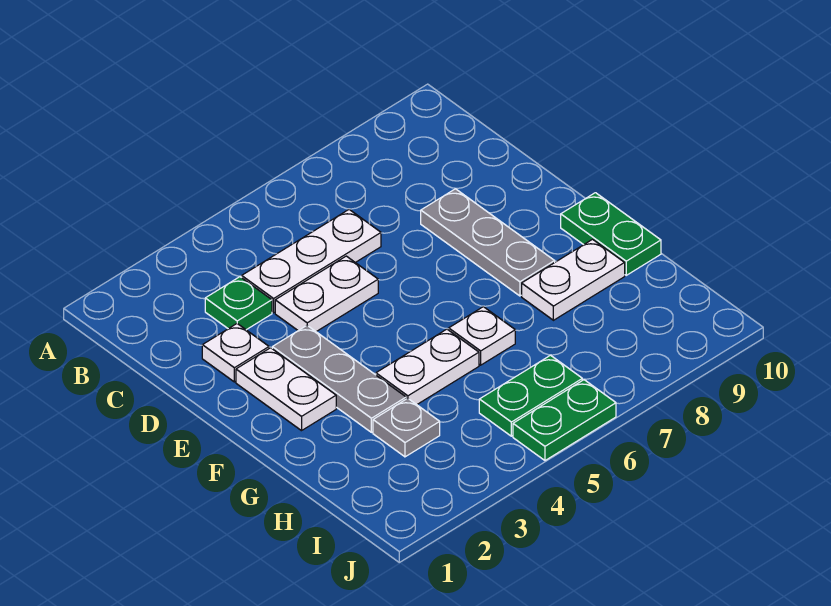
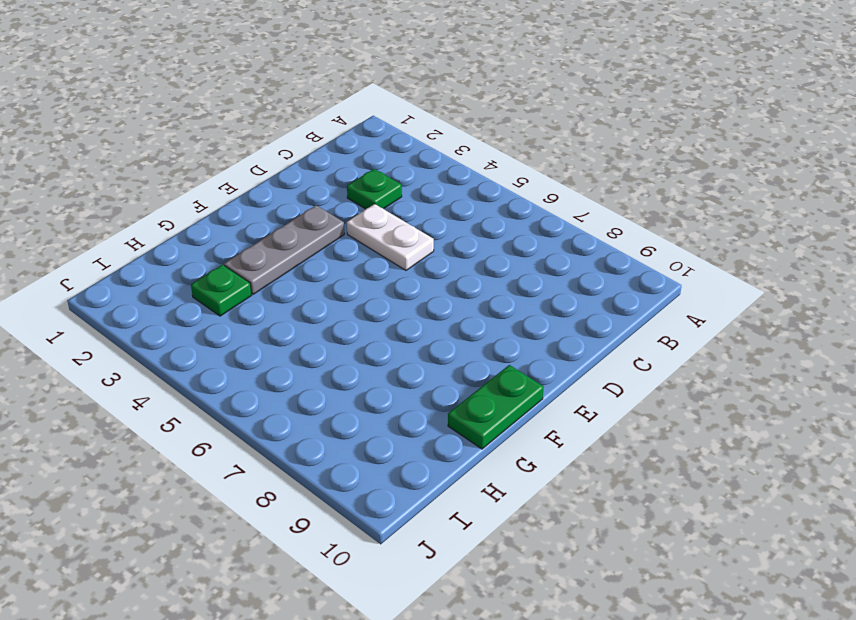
green 1x1 plate [191,264,252,316] -> grey 1x1 plate [373,398,440,457]
none -> white 1x3 plate [242,210,381,313]
none -> white 1x1 plate [202,324,269,382]
none -> grey 1x3 plate [421,189,555,296]

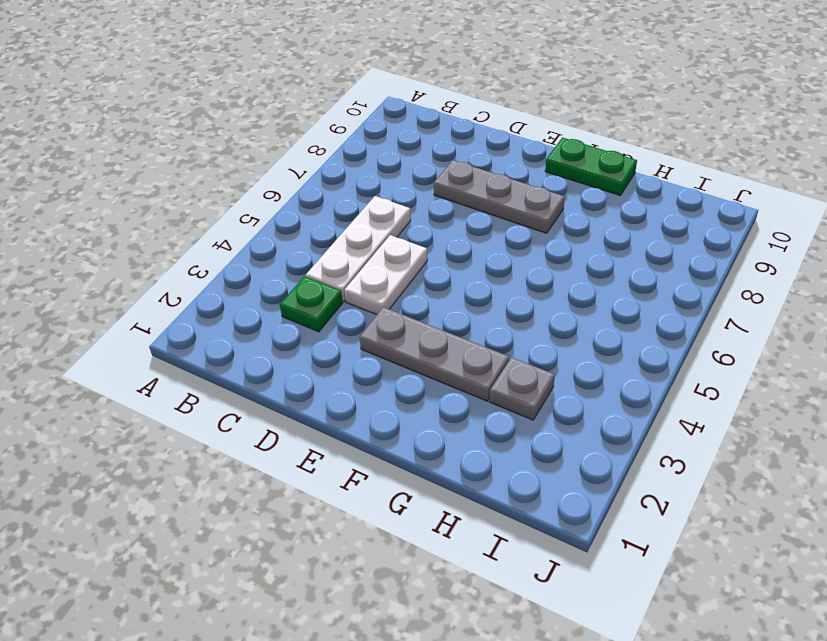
none -> white 1x1 plate [202,324,269,382]
none -> white 1x2 plate [236,348,336,431]
none -> white 1x2 plate [376,329,479,405]

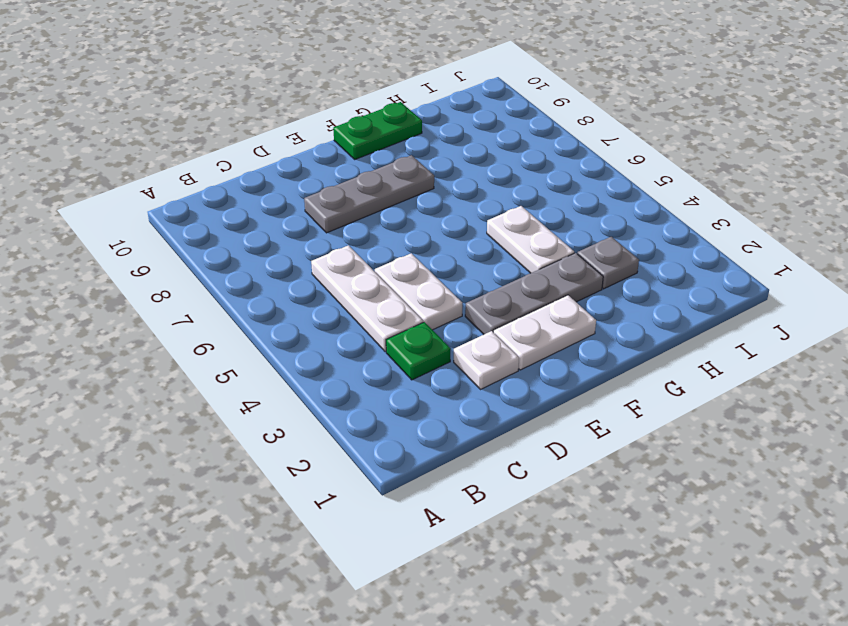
none -> white 1x1 plate [449,307,515,365]
none -> white 1x2 plate [522,239,625,320]
none -> green 1x2 plate [479,355,582,436]

